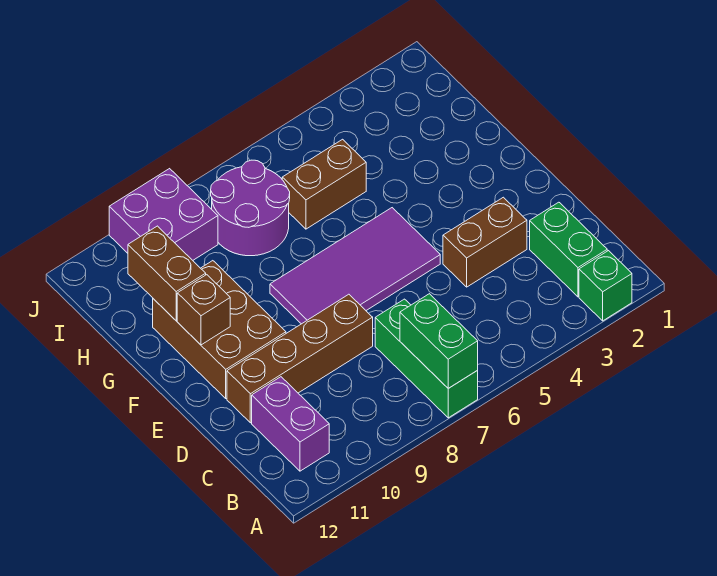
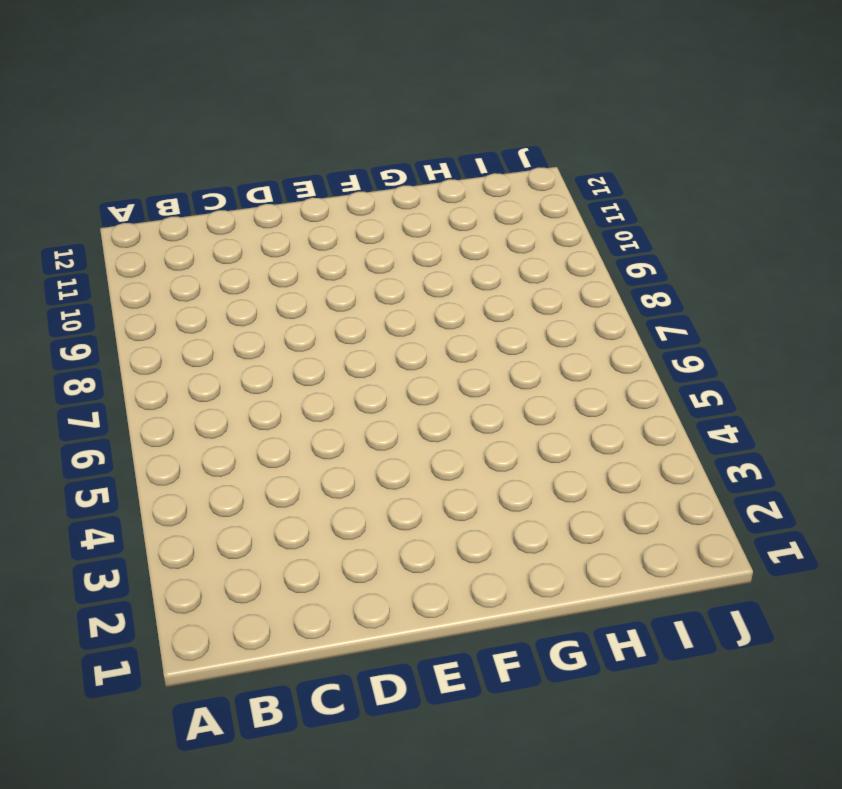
none -> green 1x1 brick [579,251,632,321]
none -> green 1x3 brick [375,299,478,418]
none -> green 1x2 brick [530,202,607,297]

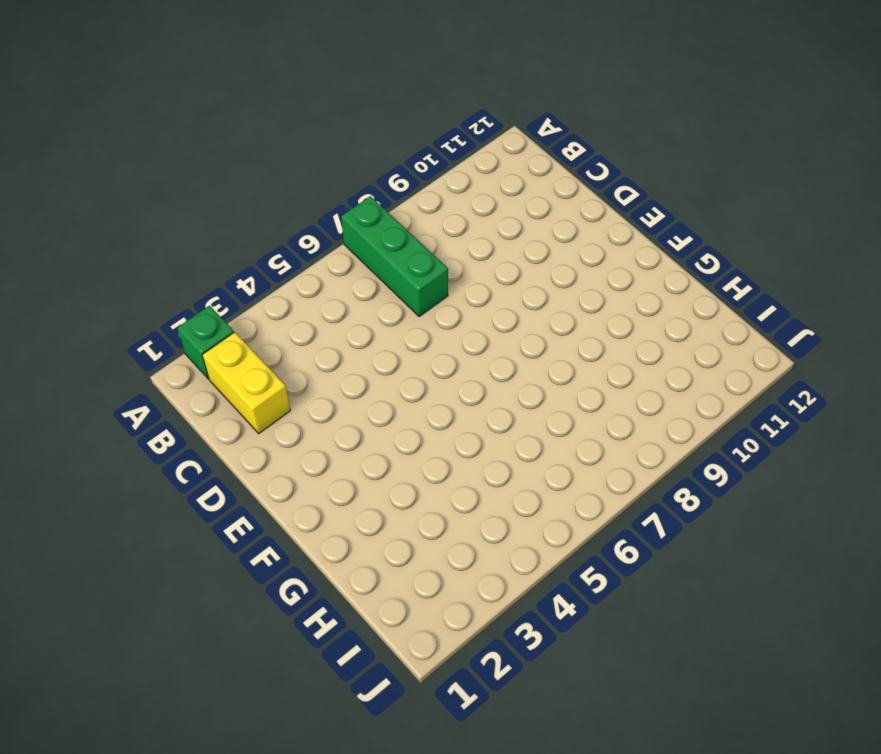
yellow 1x2 brick [202,332,290,433] -> green 1x2 brick [530,202,607,297]
none -> purple 1x2 brick [252,377,329,471]
none -> brown 1x2 brick [443,197,527,287]
none -> brown 1x4 brick [227,294,373,423]

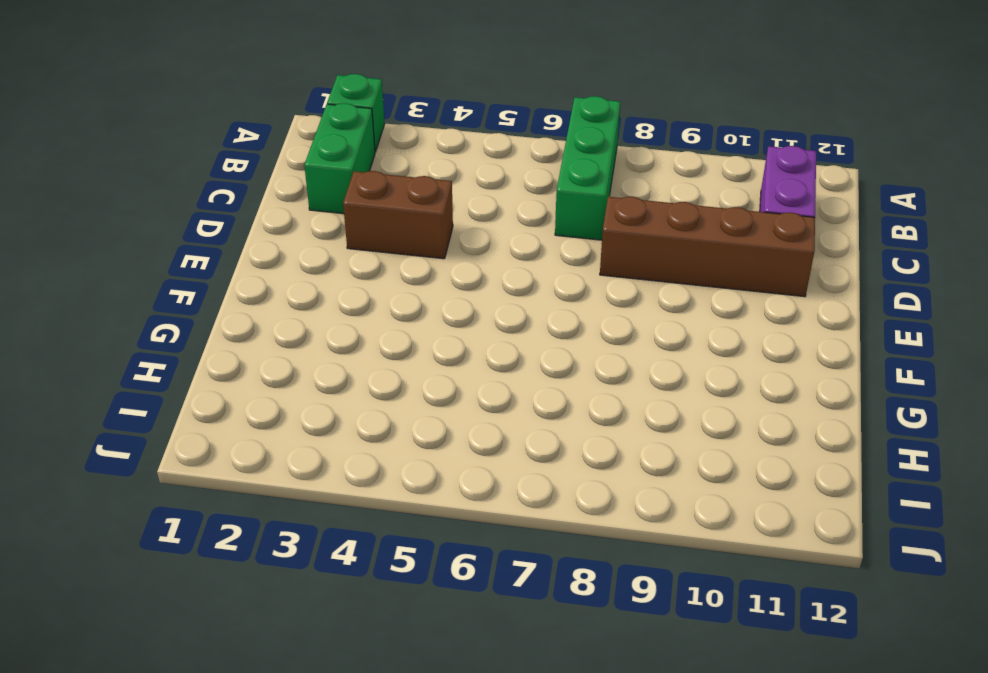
none -> purple 2x4 tile [270,208,440,324]
none -> brown 2x3 brick [153,261,286,398]
none -> brown 1x2 brick [282,139,366,229]

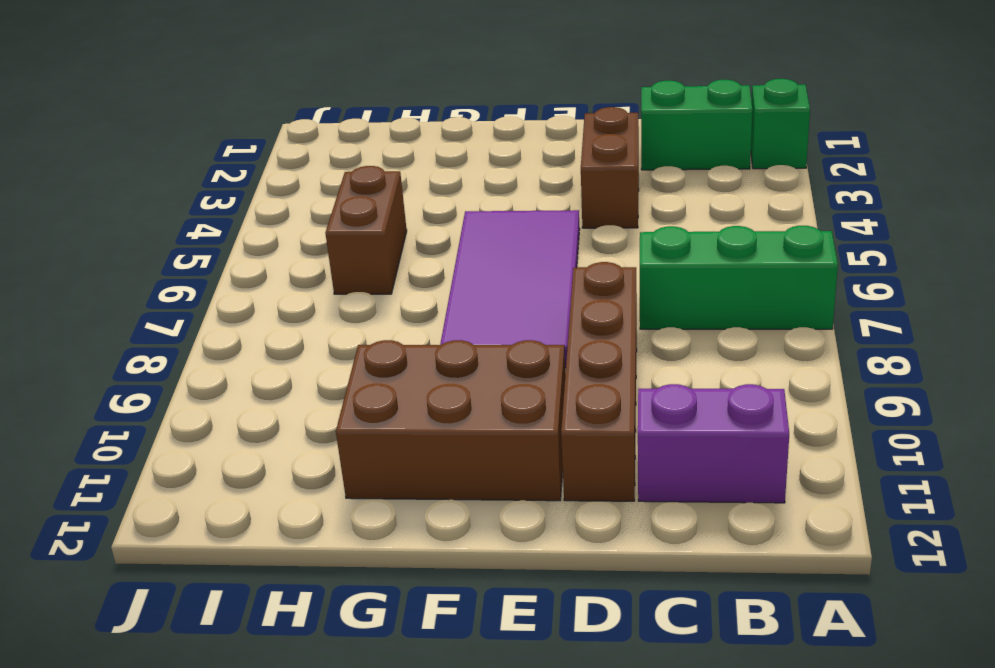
none -> purple 2x2 round brick [211,160,290,256]
none -> purple 2x2 brick [109,169,218,260]
none -> green 1x2 brick [400,294,478,388]

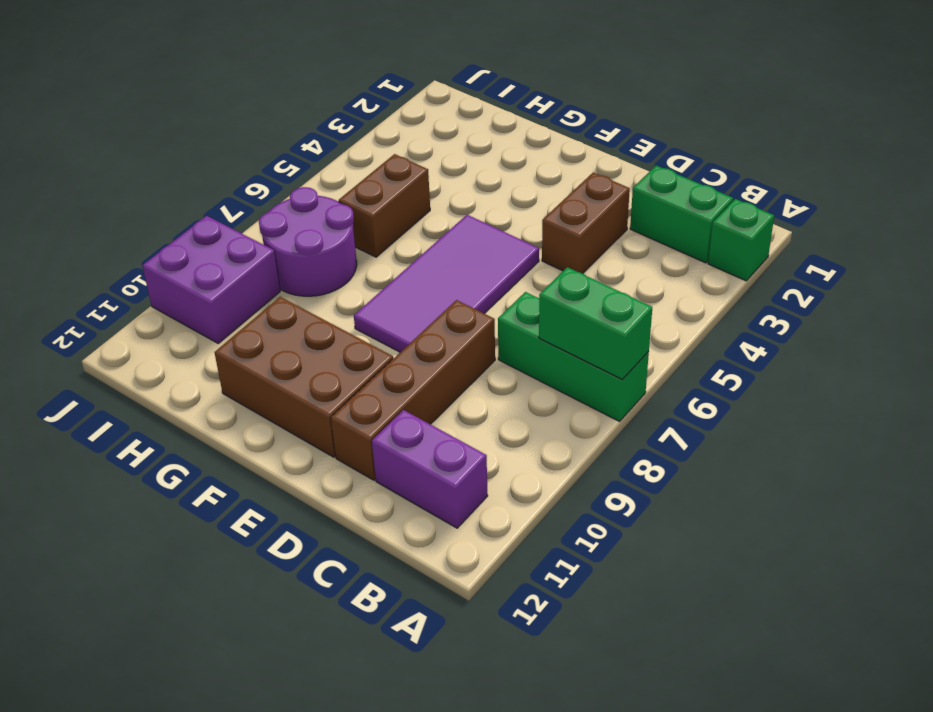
none -> brown 1x1 brick [177,275,230,345]
none -> brown 1x2 brick [128,226,206,321]

